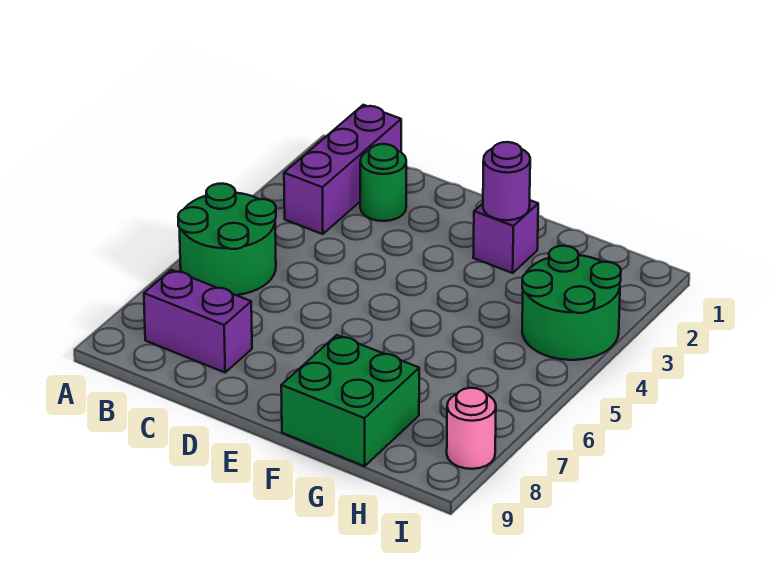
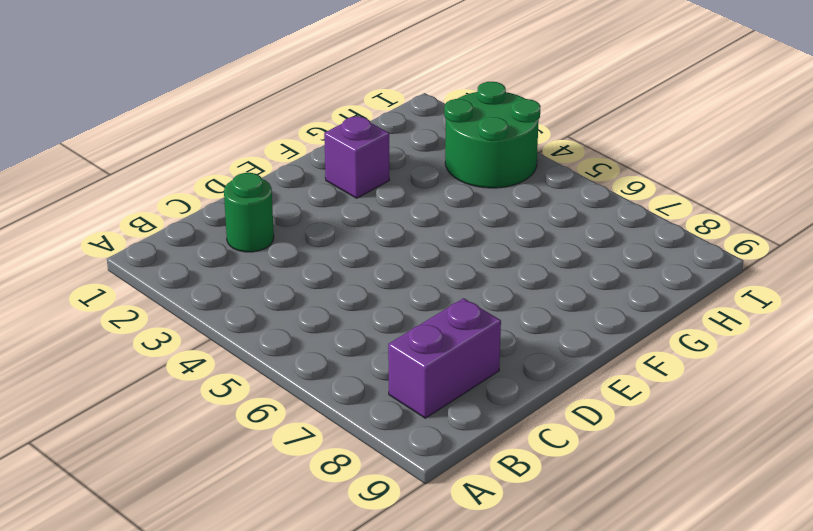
none -> green 2x2 round brick [178,184,276,295]
none -> purple 1x3 brick [284,105,401,234]

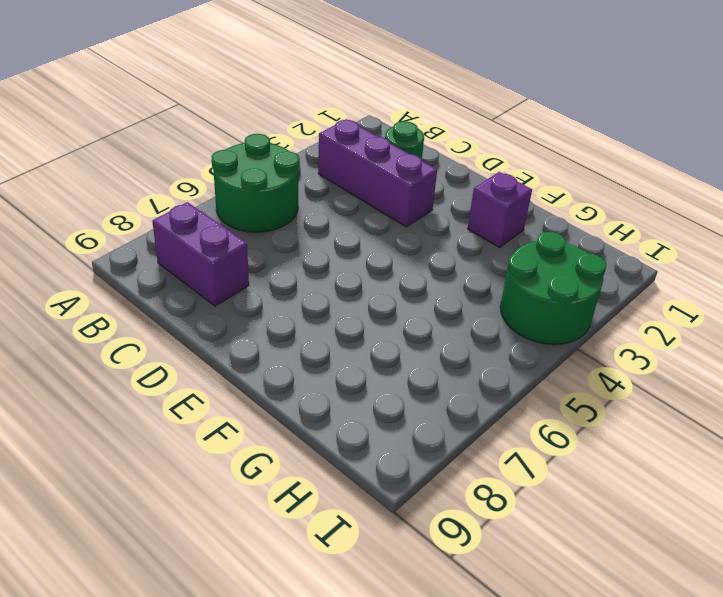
purple 1x3 brick [318,119,437,227] -> purple 1x3 brick turned to [284,105,401,234]
none -> green 2x2 brick [281,335,419,466]
none -> pink 1x1 round brick [447,388,496,469]

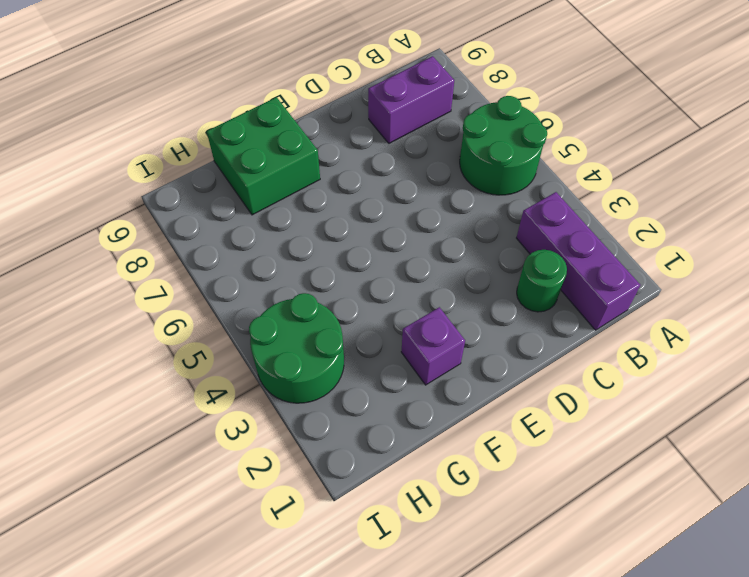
none -> pink 1x1 round brick [447,388,496,469]
none -> purple 1x1 round brick [483,142,530,220]

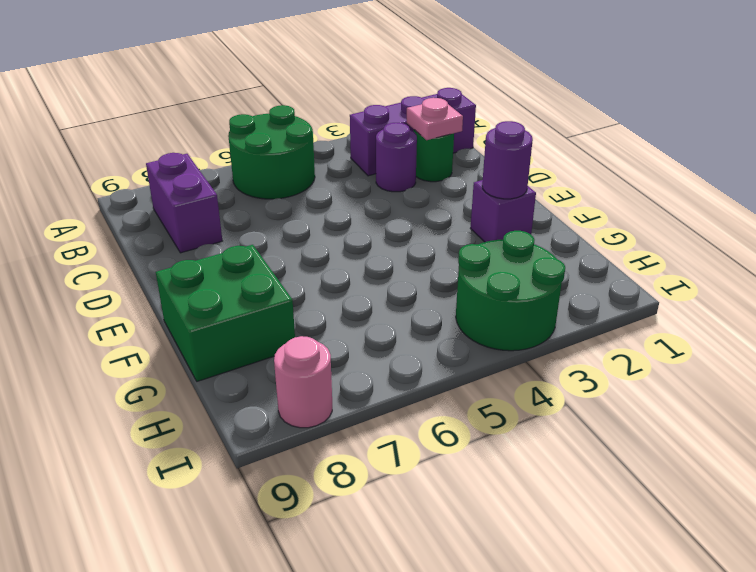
pink 1x1 plate [407,98,463,140] -> none
purple 1x1 round brick [376,123,417,192] -> none

